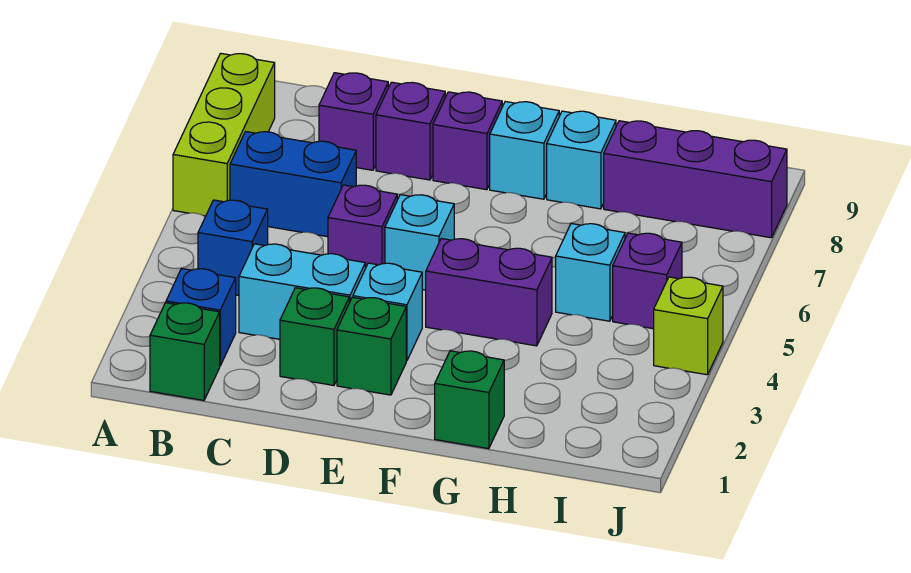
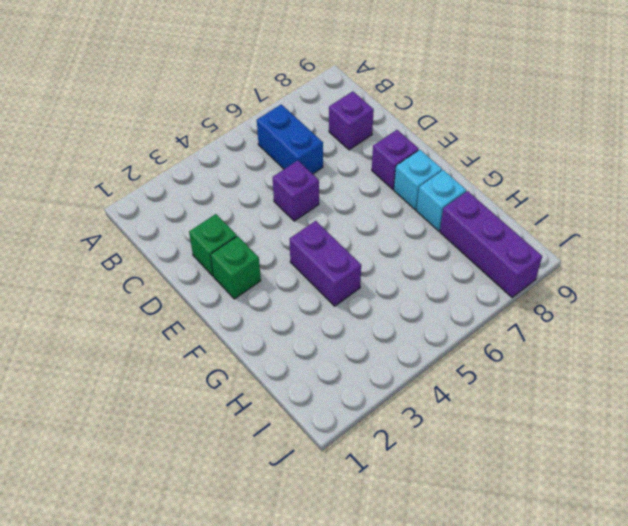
none -> lime 1x3 brick [173,53,275,216]
none -> green 1x1 brick [150,303,220,400]
none -> blue 1x1 brick [166,269,236,366]

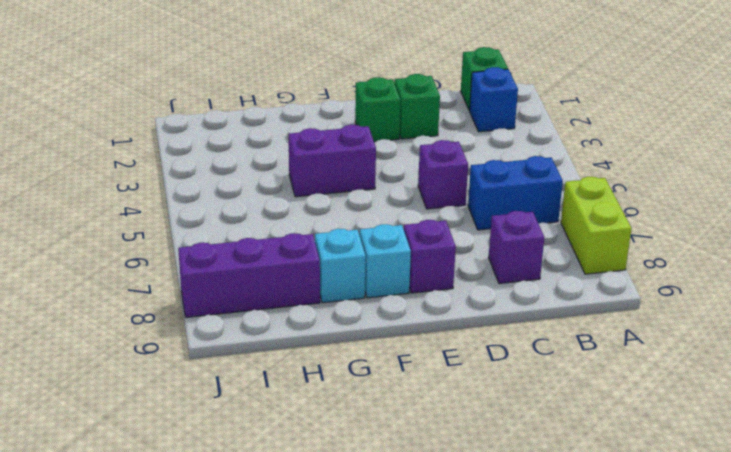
lime 1x2 brick [561,177,631,274] -> lime 1x3 brick [173,53,275,216]
none -> blue 1x1 brick [198,200,268,296]
none -> cyan 1x2 brick [239,244,365,339]
none -> purple 1x1 brick [376,82,445,180]

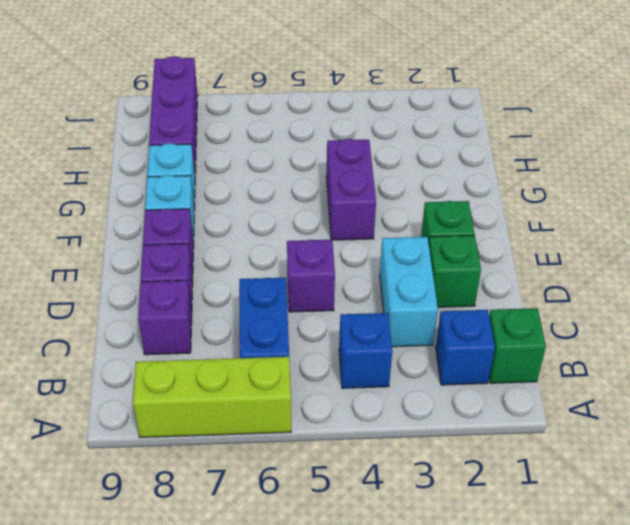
none -> cyan 1x1 brick [353,263,422,361]
none -> cyan 1x1 brick [385,195,454,290]
none -> green 1x1 brick [435,351,504,449]

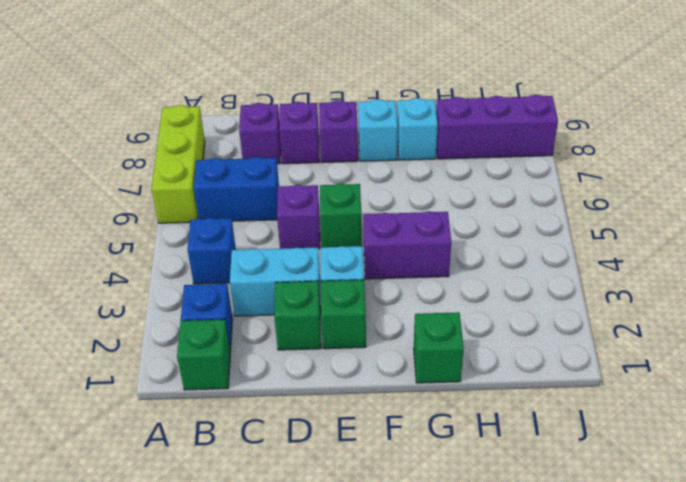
green 1x1 brick [320,184,362,247] -> cyan 1x1 brick [385,195,454,290]
none -> cyan 1x1 brick [556,224,625,321]
none -> purple 1x1 brick [613,233,682,329]
none -> lime 1x1 brick [654,277,723,375]

